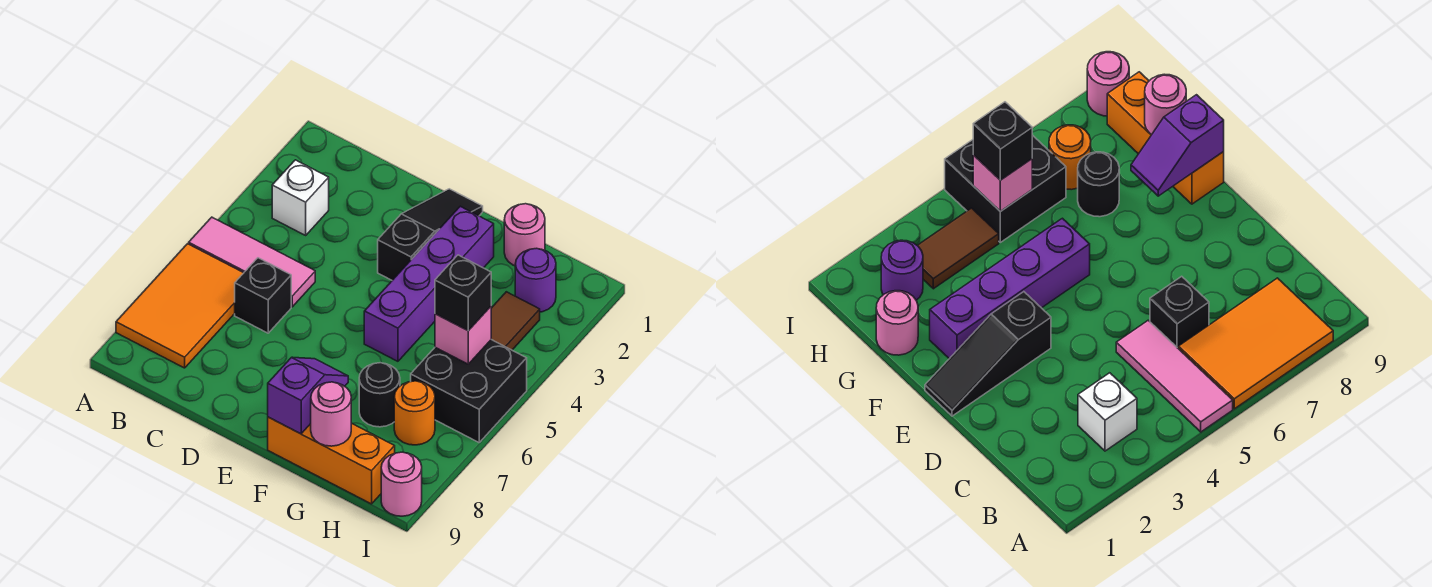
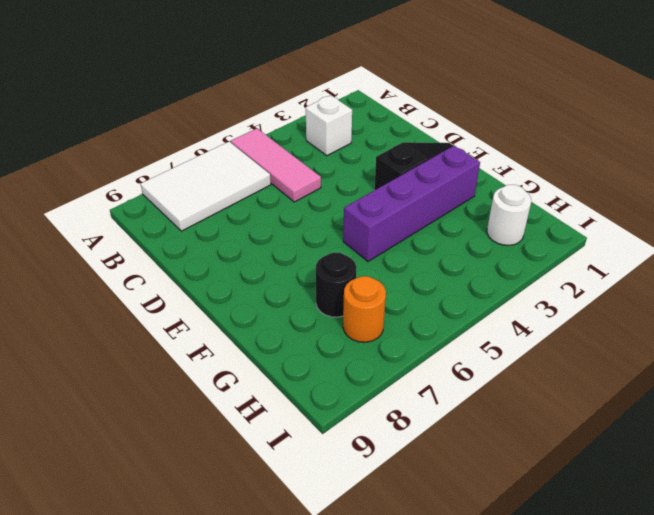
white 2x3 tile [141,142,271,231] -> orange 2x3 tile [116,244,243,368]
white 1x1 round brick [487,185,531,245] -> purple 1x1 round brick [515,248,556,312]
none -> black 1x1 brick [235,258,291,333]
none -> orange 1x3 brick [268,417,395,504]
none -> pink 1x1 round brick [504,204,545,266]

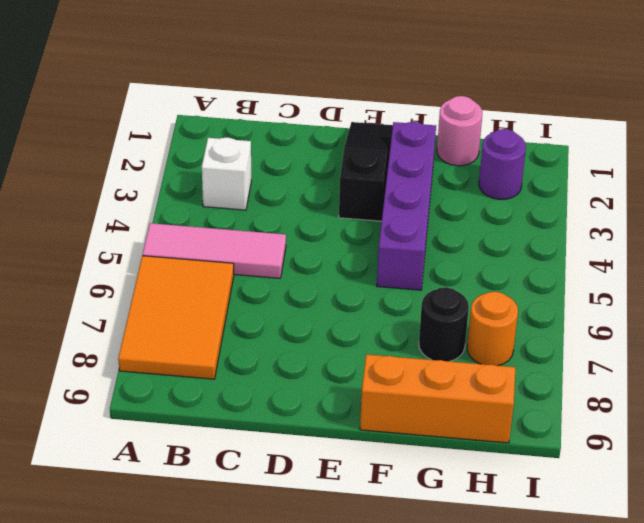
none -> black 1x1 brick [235,258,291,333]
none -> brown 1x2 tile [491,292,540,350]
none -> black 2x2 brick [411,340,527,442]

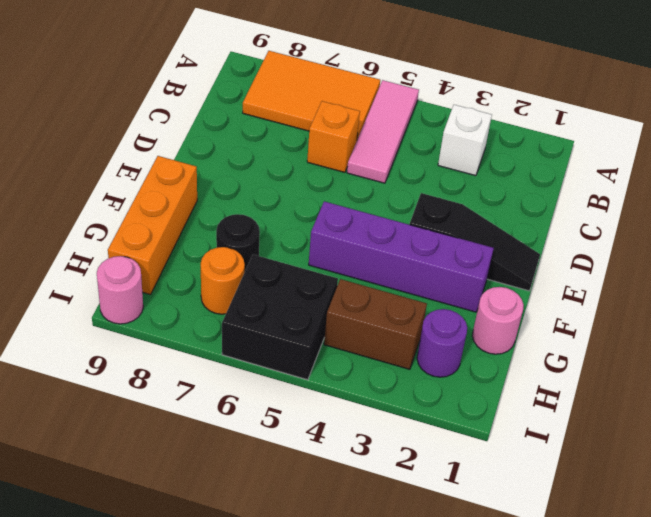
orange 1x1 brick [307,101,360,172] -> black 1x1 brick [235,258,291,333]
brown 1x2 brick [324,279,427,369] -> brown 1x2 tile [491,292,540,350]
none -> purple 1x2 slope [268,357,348,434]
none -> pink 1x1 round brick [311,382,351,446]
none -> pink 1x1 brick [435,307,491,364]

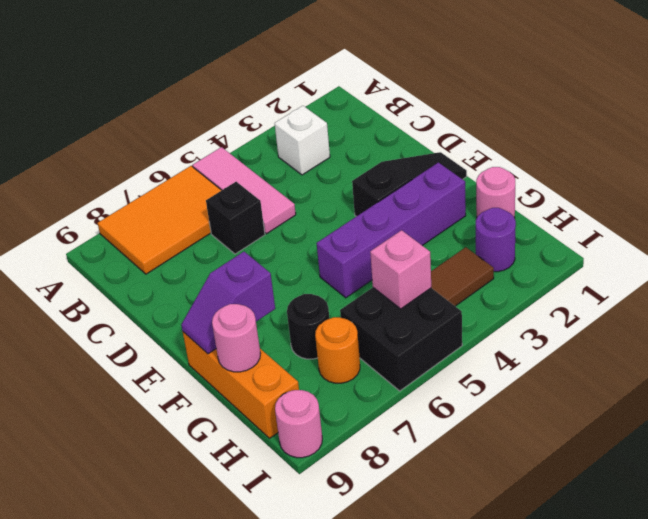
purple 1x2 slope [181,252,275,354] -> purple 1x2 slope turned to [268,357,348,434]
none -> black 1x1 brick [435,255,491,331]

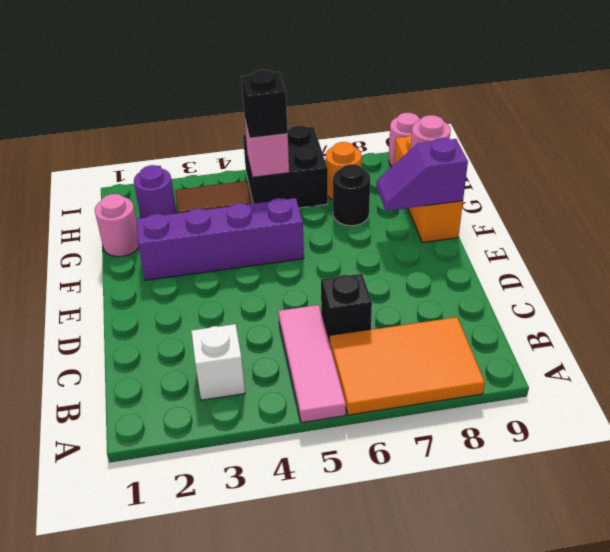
none -> black 1x3 slope [378,189,483,280]

